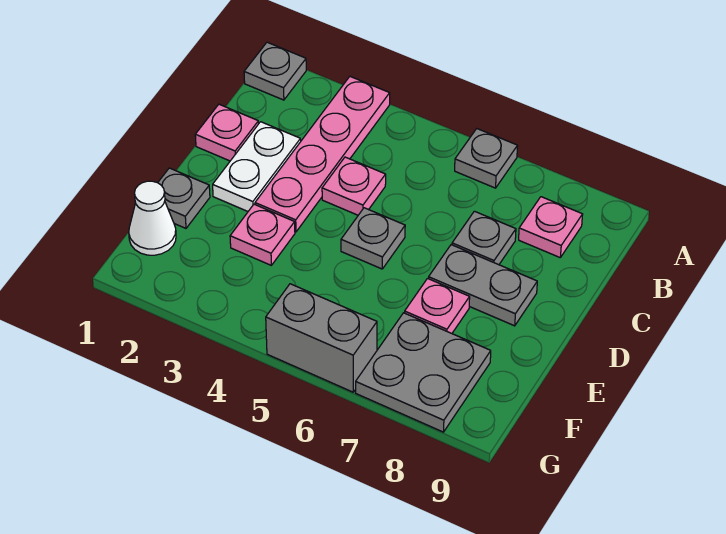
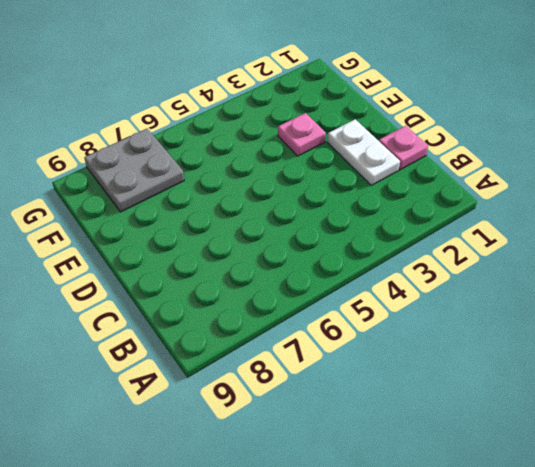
none -> grey 1x1 plate [244,42,306,100]
none -> pink 1x4 plate [255,77,390,232]
none -> grey 1x1 plate [455,129,518,188]

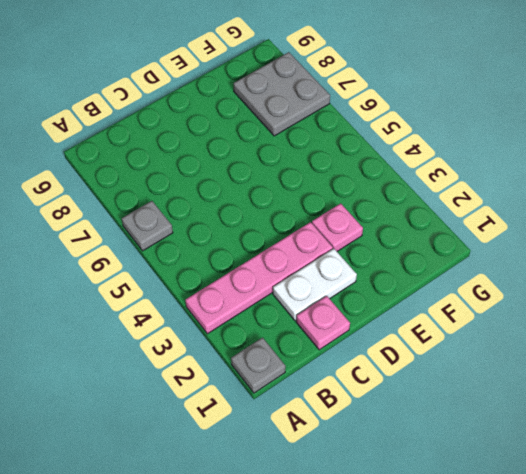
none -> pink 1x1 plate [519,197,583,257]
none -> pink 1x1 plate [322,157,386,215]
none -> grey 1x1 plate [452,211,516,265]

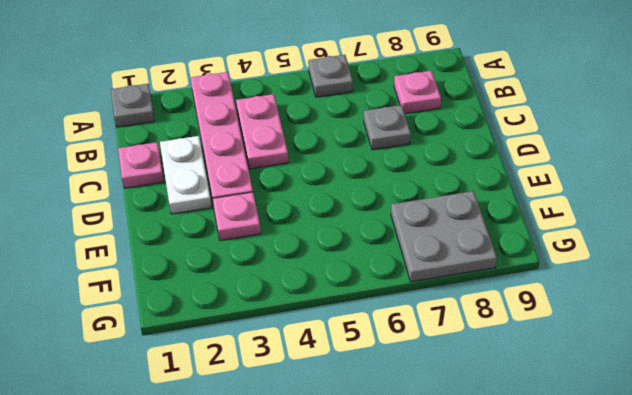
pink 1x2 plate [236,94,288,169] -> pink 1x1 plate [322,157,386,215]
none -> grey 1x1 plate [341,208,405,269]
none -> grey 1x2 plate [429,245,537,326]
none -> grey 1x1 plate [158,168,210,228]

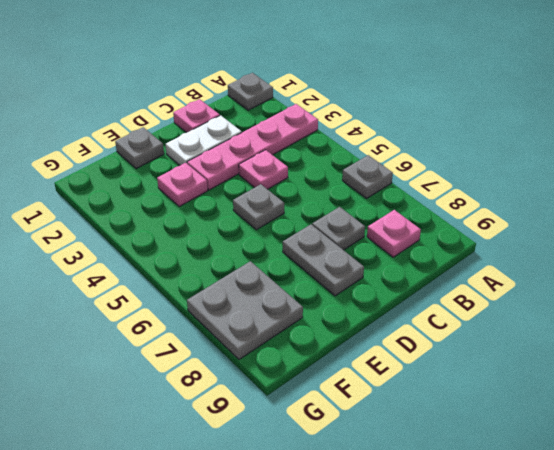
none -> pink 1x1 plate [405,279,470,333]
none -> white 1x1 cone [129,181,176,255]
none -> grey 1x2 brick [266,284,377,392]

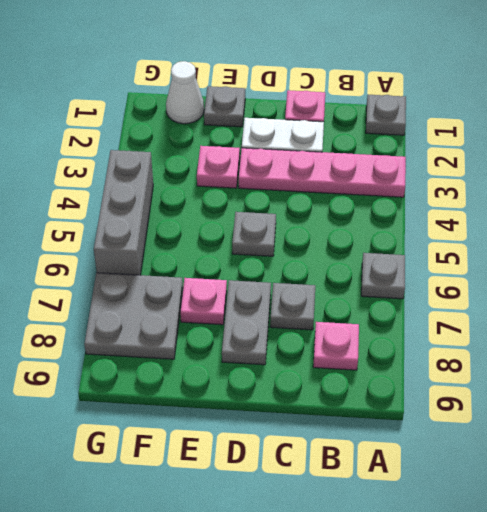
grey 1x3 brick [94,150,153,275] -> grey 1x2 brick [266,284,377,392]
none -> pink 1x1 plate [322,157,386,215]

